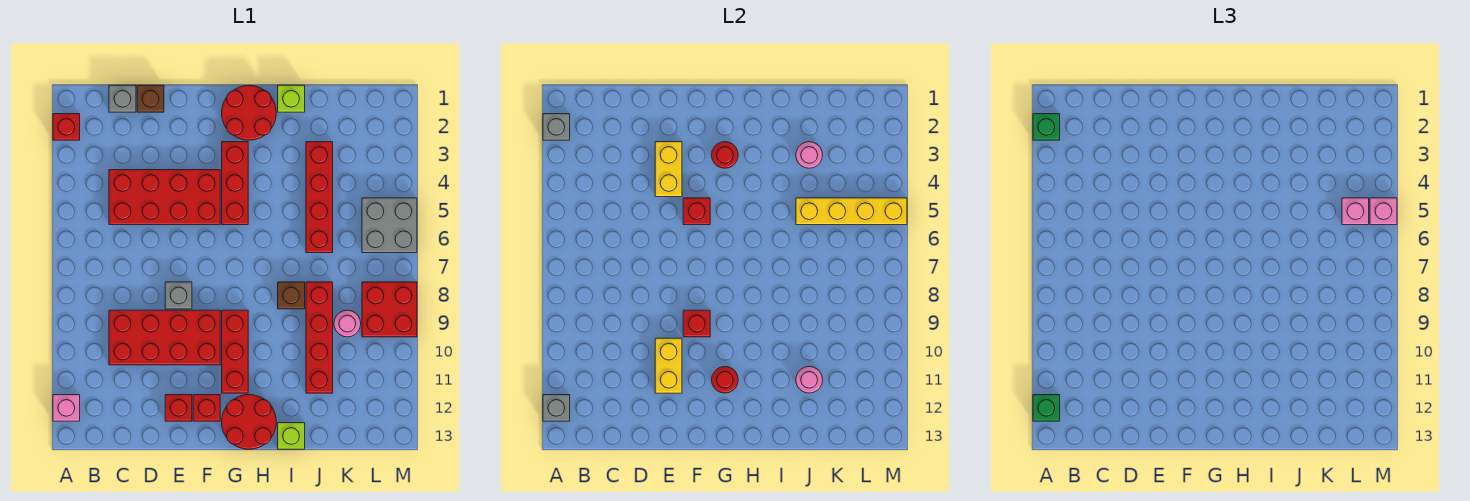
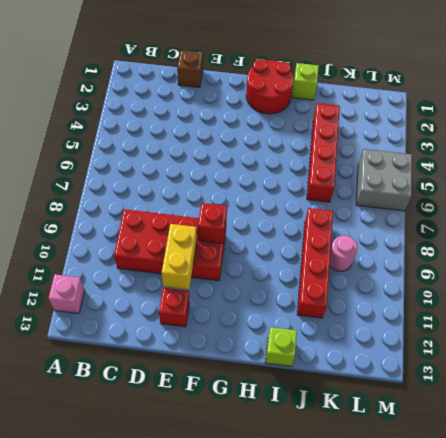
none -> red 1x1 brick [53,114,80,140]
none -> grey 1x1 brick [109,85,136,112]
none -> red 2x4 brick [109,170,220,225]
none -> grey 1x1 brick [165,282,192,309]

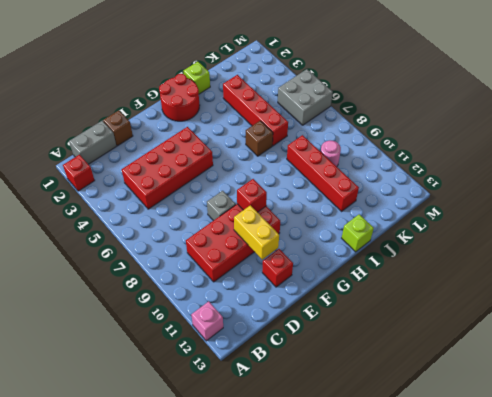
grey 1x2 brick [69,121,116,164] -> grey 1x1 brick [109,85,136,112]
brown 1x1 brick [246,121,273,156] -> brown 1x1 brick moved to [278,282,305,309]
none -> red 1x1 brick [193,395,220,421]
none -> red 1x3 brick [222,142,248,225]
none -> red 1x3 brick [222,310,248,393]
none -> red 2x2 round brick [222,395,276,449]

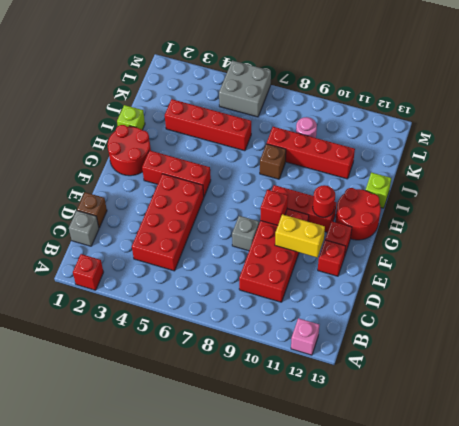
none -> red 2x2 brick [362,282,417,337]
none -> grey 1x1 brick [543,114,570,140]
none -> grey 1x1 brick [543,395,570,421]
none -> yellow 1x2 brick [655,142,682,197]

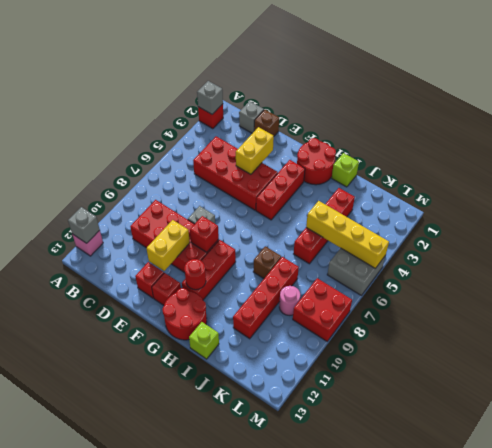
none -> red 1x1 brick [683,198,710,225]
none -> red 1x1 round brick [712,142,738,168]
none -> pink 1x1 round brick [796,142,823,168]
none -> pink 1x1 round brick [796,367,823,393]

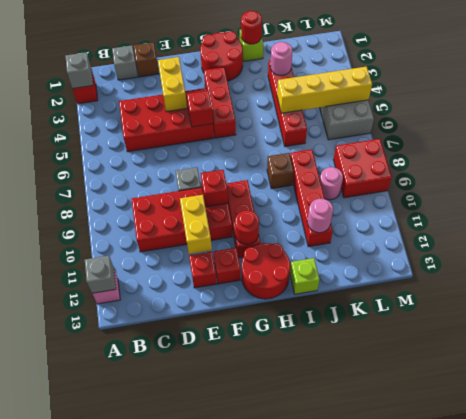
red 1x1 round brick [241,11,262,44] -> red 1x1 round brick moved to [712,142,738,168]
none -> green 1x1 brick [1033,114,1060,140]
none -> green 1x1 brick [1033,395,1060,421]
none -> pink 1x1 brick [1342,198,1369,225]
none -> pink 1x1 brick [1370,198,1397,225]

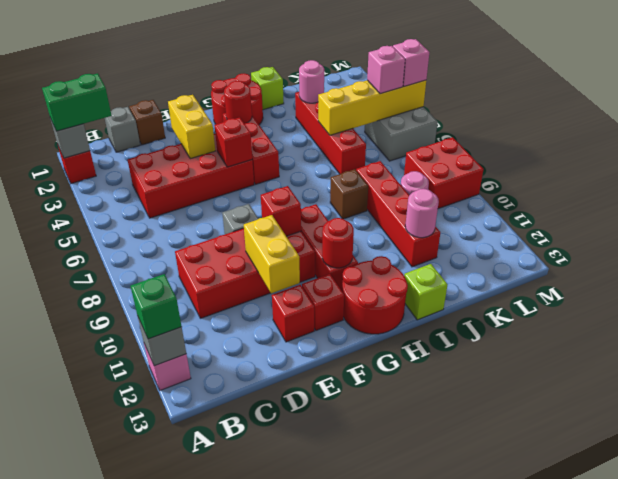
green 1x2 brick [42,73,112,131] -> green 1x1 brick [1033,114,1060,140]

